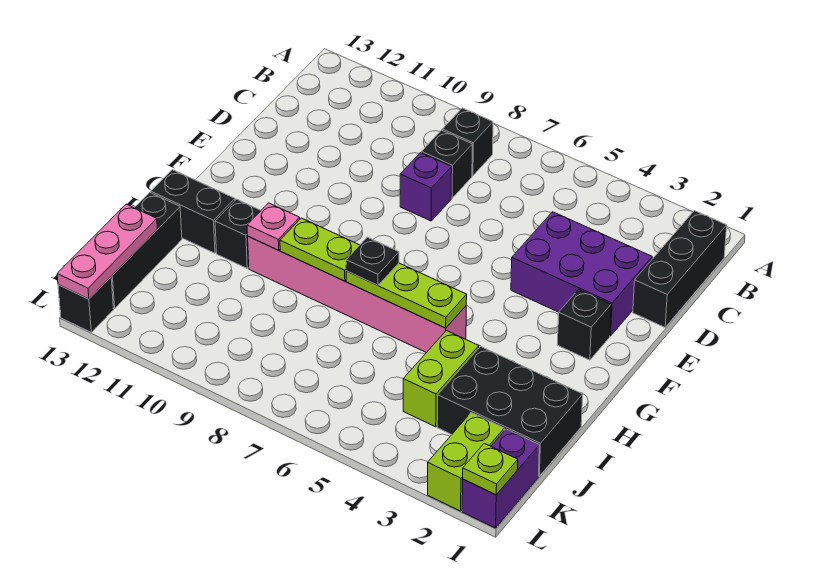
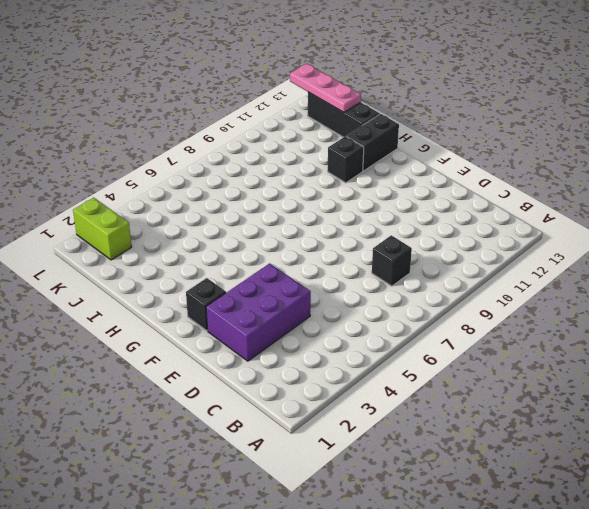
none -> black 1x3 brick [633,211,727,327]
none -> black 1x1 brick [442,108,493,176]
none -> purple 1x1 brick [400,153,452,221]

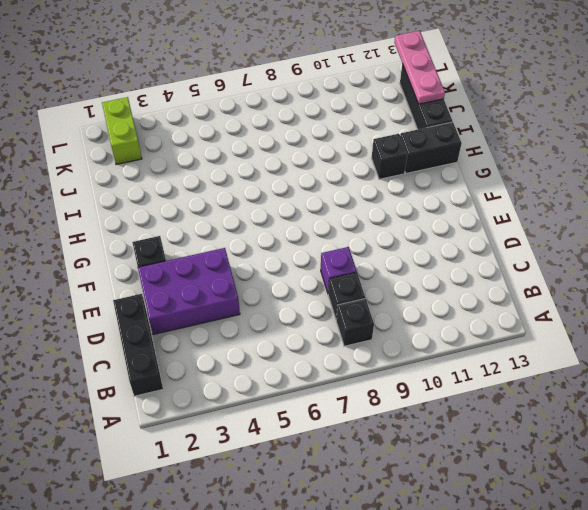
none -> pink 1x6 brick [248,237,466,353]
none -> black 2x3 brick [437,347,583,476]
none -> lime 1x2 brick [403,331,479,427]

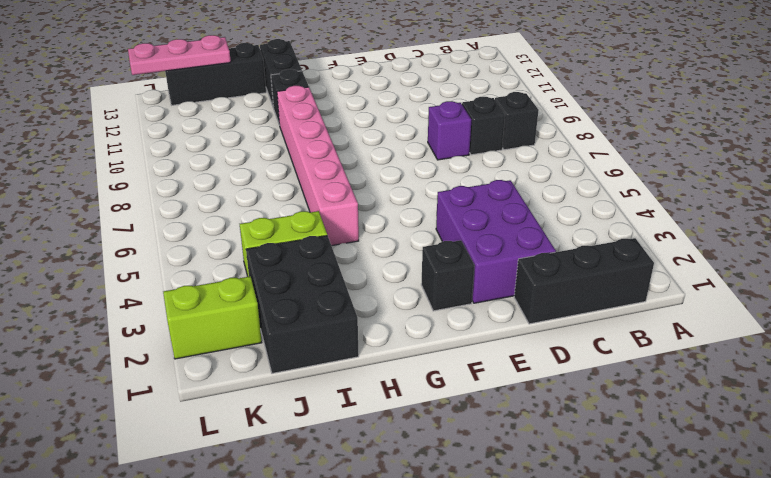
none -> purple 1x2 brick [462,429,539,528]
none -> black 1x1 brick [58,277,114,332]
none -> lime 1x3 plate [346,263,467,328]

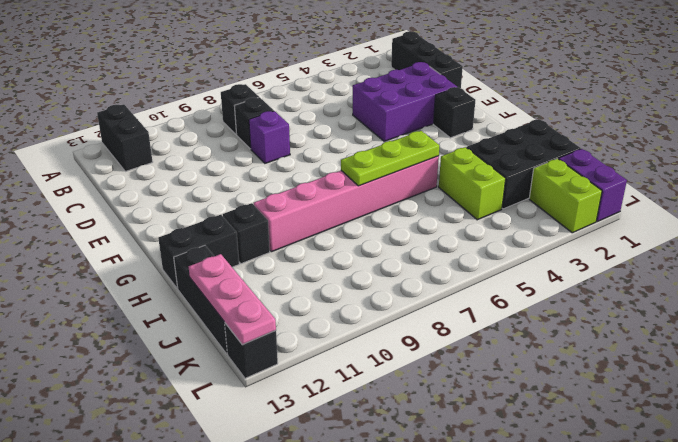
black 1x2 brick [97,104,153,171] -> none
none -> lime 1x2 plate [280,218,359,281]
none -> pink 1x1 plate [247,203,300,250]
none -> lime 1x1 plate [463,443,518,495]

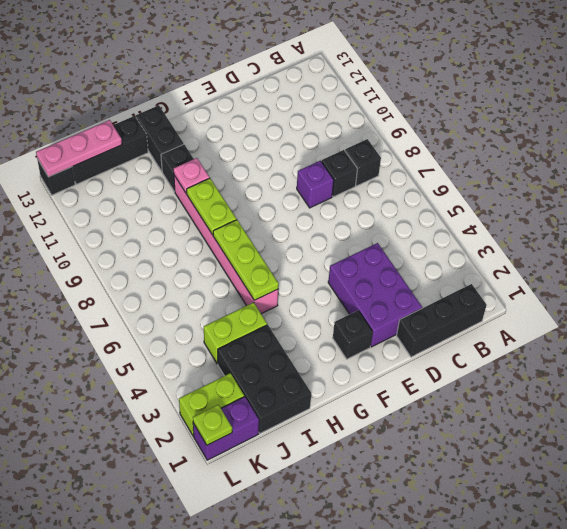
none -> black 1x1 plate [346,237,399,285]

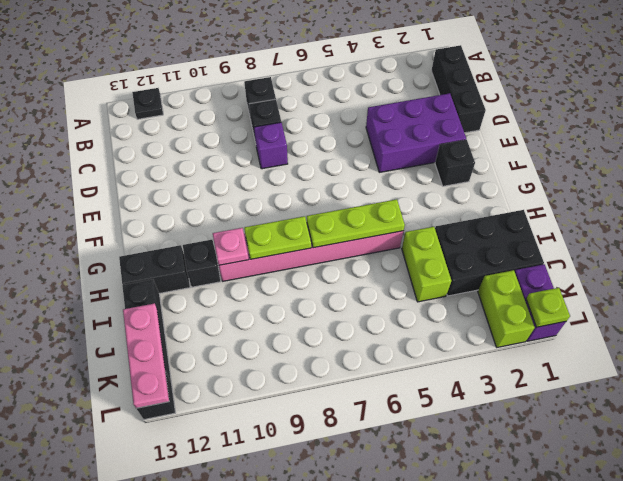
black 1x1 plate [132,88,163,119] -> black 1x1 plate moved to [346,237,399,285]

